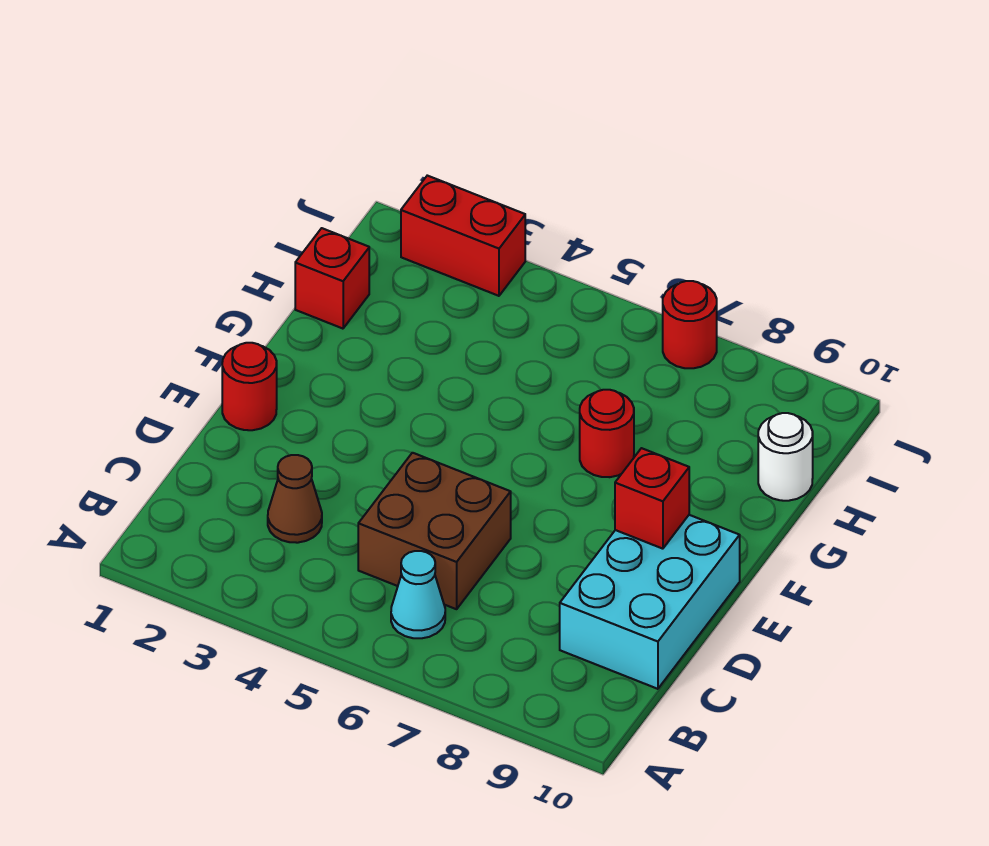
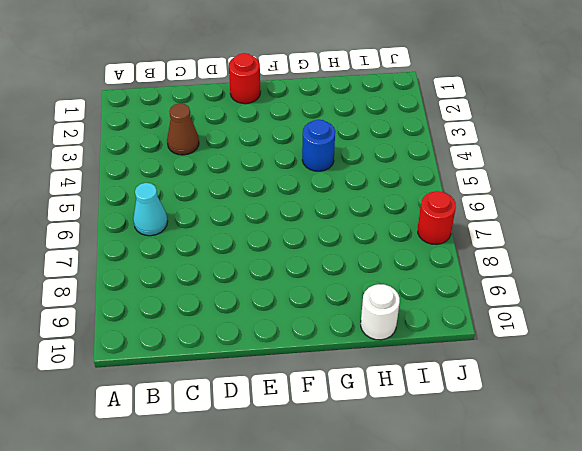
blue 1x1 round brick [302,120,335,171] -> none
none -> brown 2x2 brick [358,453,511,609]
none -> cyan 2x3 brick [560,515,740,689]

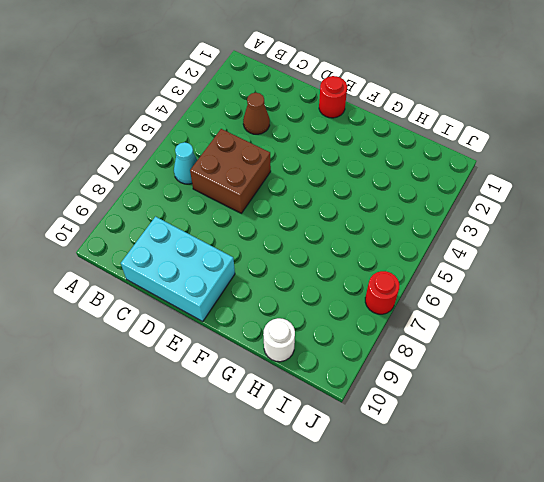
none -> red 1x1 round brick [580,390,634,477]
none -> red 1x1 brick [295,228,369,329]

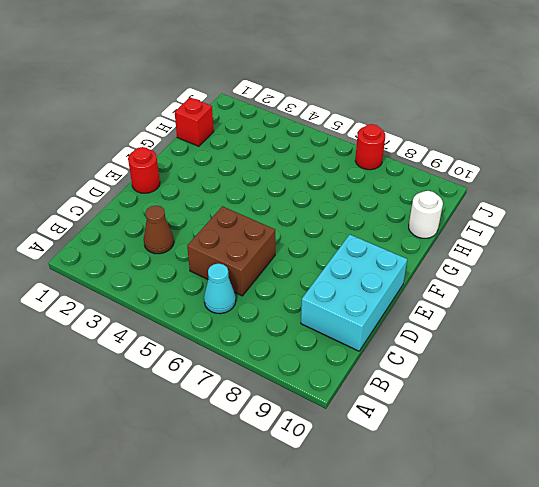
none -> red 1x1 round brick [580,390,634,477]
none -> red 1x2 brick [401,176,525,296]

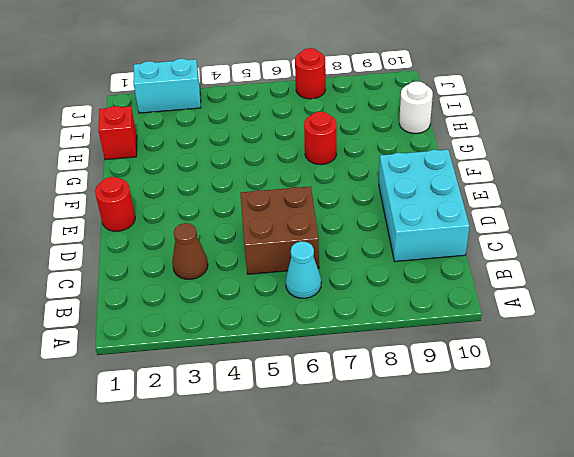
cyan 1x2 brick [133,59,201,113] -> red 1x2 brick [401,176,525,296]
none -> red 1x1 brick [615,448,689,549]

